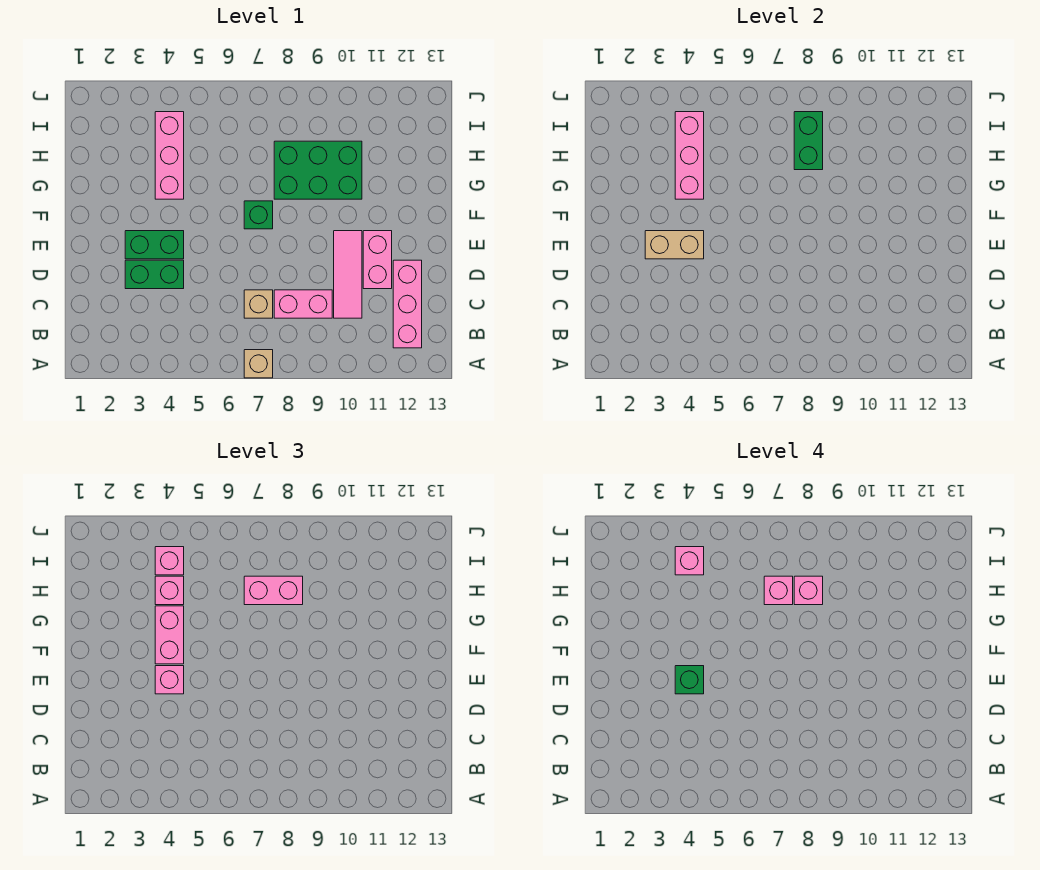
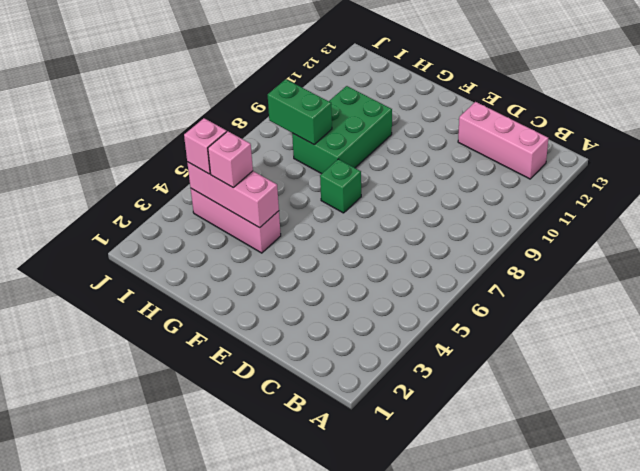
none -> tan 1x1 brick [244,350,273,378]
none -> tan 1x1 brick [244,290,273,318]
none -> pink 1x2 brick [274,290,332,318]

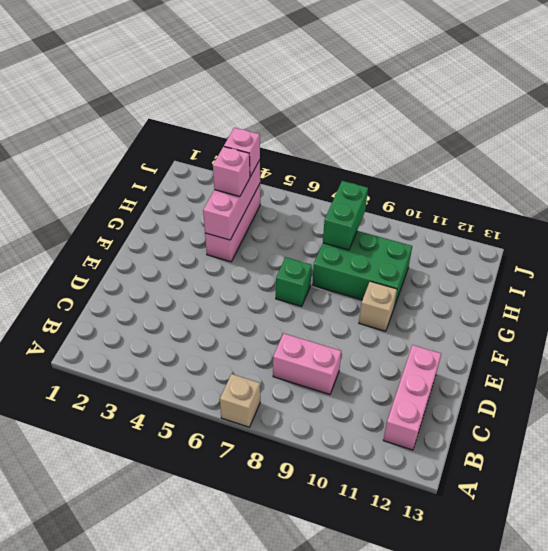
tan 1x1 brick [359,281,397,331] -> tan 1x1 brick moved to [244,290,273,318]
none -> pink 1x3 tile [334,231,362,318]
none -> green 1x2 brick [125,260,184,289]
none -> pink 1x2 brick [363,231,392,289]

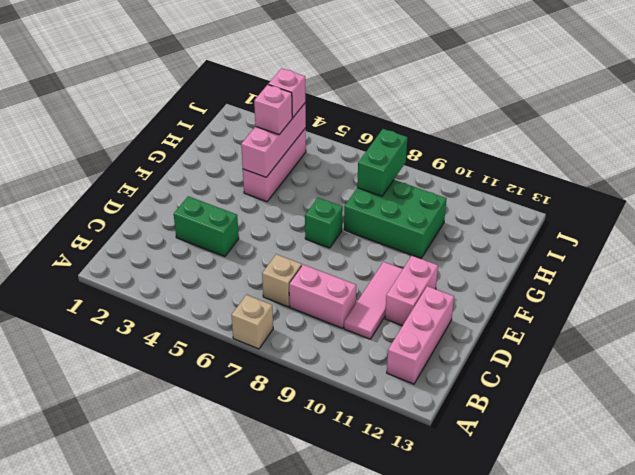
none -> green 1x2 brick [125,231,184,259]
none -> tan 1x2 brick [645,231,704,259]
none -> pink 1x1 brick [155,666,184,694]

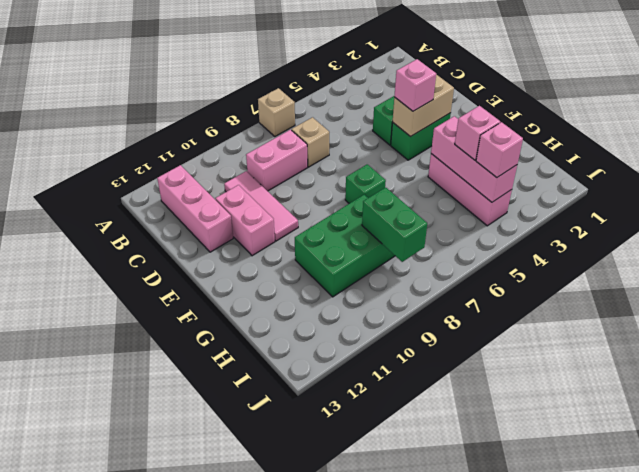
none -> pink 1x2 brick [155,606,184,664]
none -> pink 1x2 brick [244,576,303,605]
none -> green 1x1 brick [675,666,704,694]

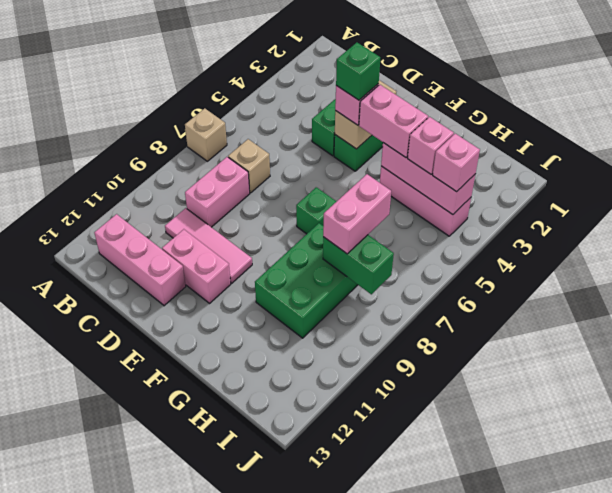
none -> pink 1x1 brick [764,576,793,605]
none -> pink 1x1 brick [794,576,823,605]
none -> pink 1x1 brick [675,547,704,575]

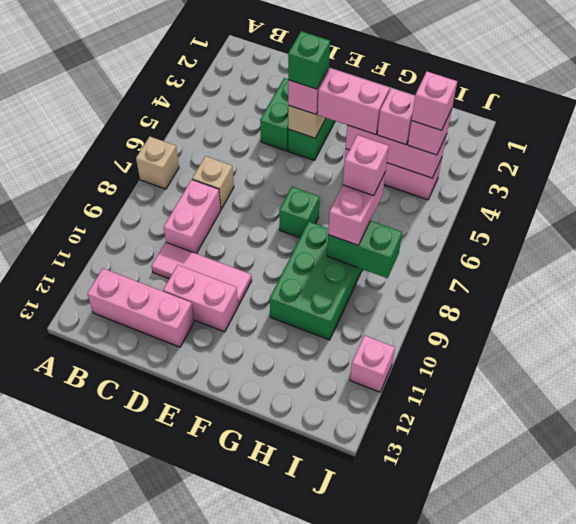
pink 1x1 brick [350,335,395,392] -> pink 1x1 brick moved to [794,576,823,605]

